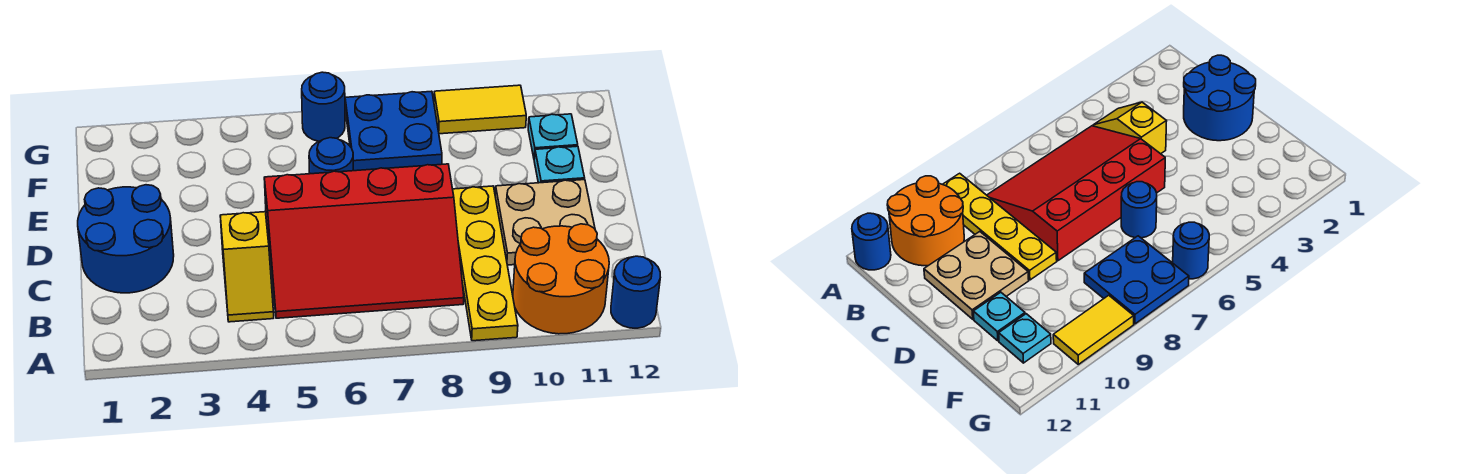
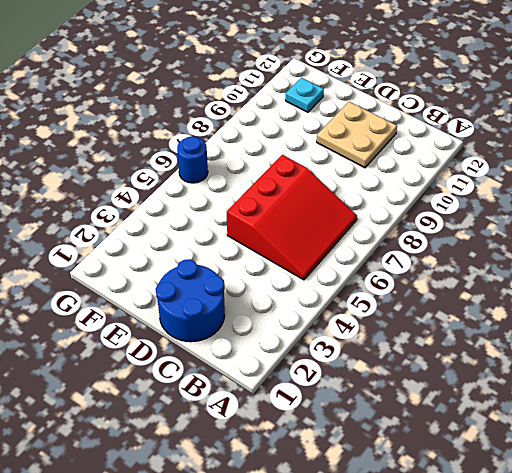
red 3x3 slope [227,155,357,280] -> red 3x4 slope [264,164,464,318]
none -> yellow 1x4 plate [453,186,518,341]
none -> orange 2x2 round brick [513,224,609,334]
none -> blue 1x1 round brick [611,256,660,328]

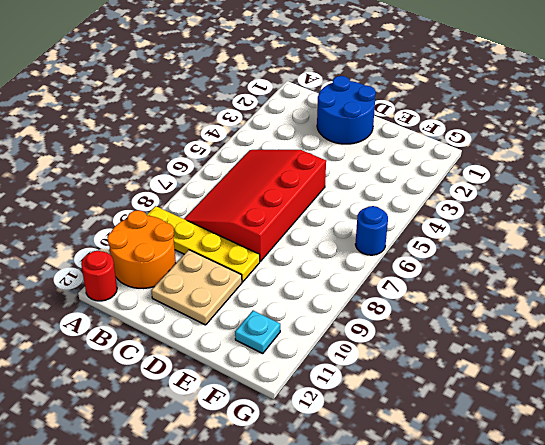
red 1x1 round brick [81,251,117,301] -> blue 1x1 round brick [611,256,660,328]
none -> yellow 1x2 slope [220,212,274,322]
none -> blue 1x1 round brick [309,138,353,174]
none -> cyan 1x1 plate [534,146,585,183]

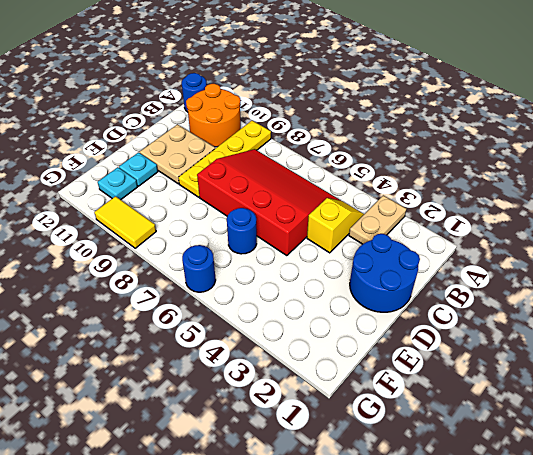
tan 1x2 plate [349,195,406,244] -> none
none -> blue 2x2 plate [345,91,442,171]

